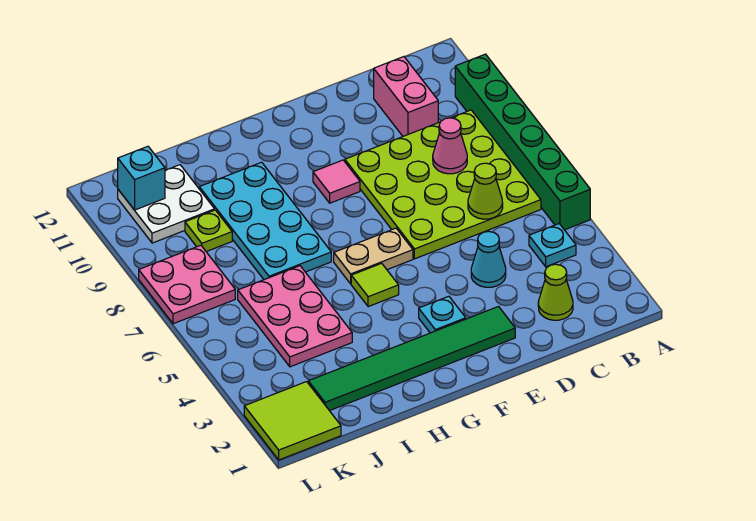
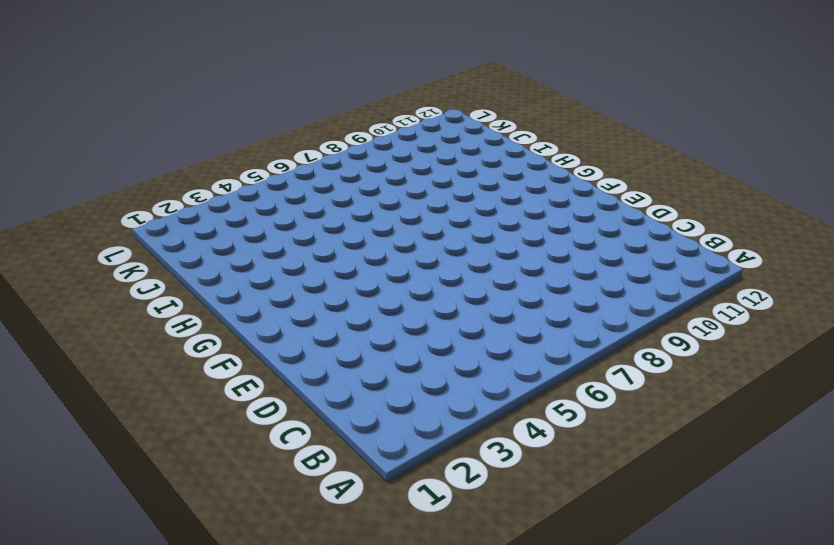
none -> green 1x6 brick [455,54,590,230]
none -> cyan 1x1 plate [529,224,576,267]
none -> lime 4x4 plate [345,110,541,259]

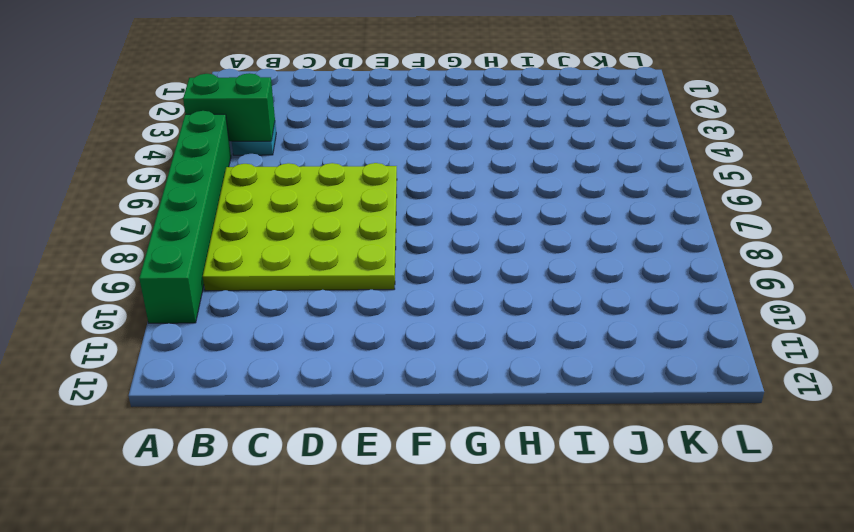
green 1x2 brick [183,73,275,141] -> none
none -> lime 1x1 cone [538,264,573,320]
none -> pink 1x2 brick [374,57,438,136]
none -> cyan 1x1 cone [471,231,506,287]

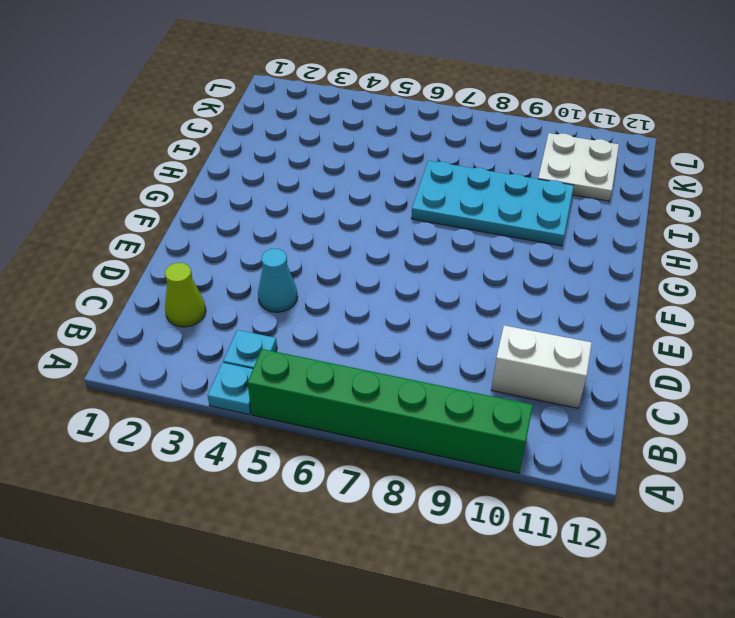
cyan 1x1 plate [208,363,253,415] -> cyan 1x1 plate moved to [419,296,466,333]
white 1x2 brick [492,325,592,408] -> pink 1x2 brick [374,57,438,136]
none -> lime 4x4 plate [345,110,541,259]
none -> green 1x6 tile [308,307,515,411]
none -> tan 1x2 plate [334,228,413,284]

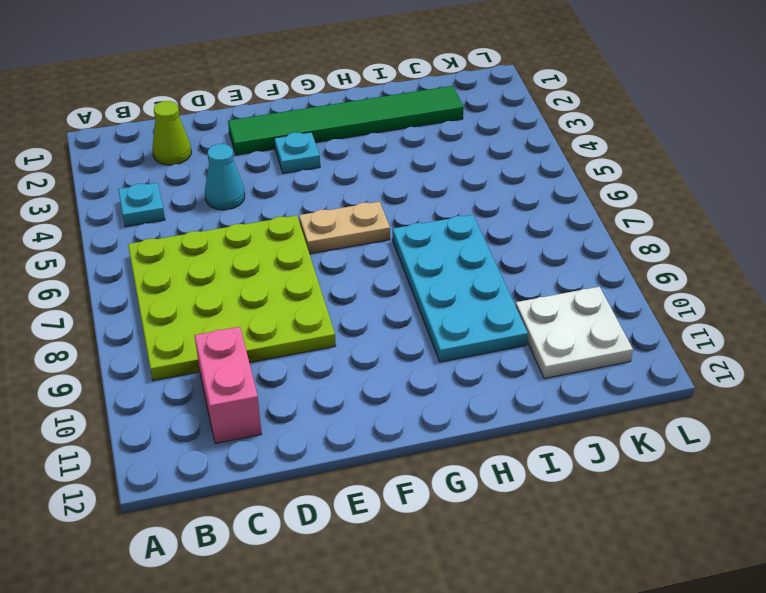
none -> green 1x6 brick [455,54,590,230]
none -> pink 1x1 tile [313,160,360,203]
none -> lime 1x1 tile [351,263,399,307]

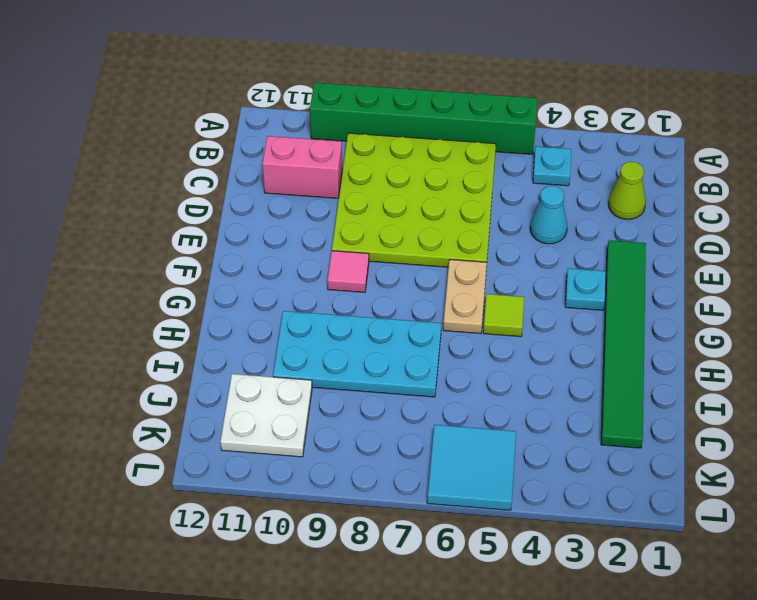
cyan 2x2 tile [427,425,516,510] -> none
none -> pink 2x3 plate [238,266,352,367]
none -> lime 1x1 plate [185,210,232,252]
none -> lime 2x2 tile [244,382,341,460]

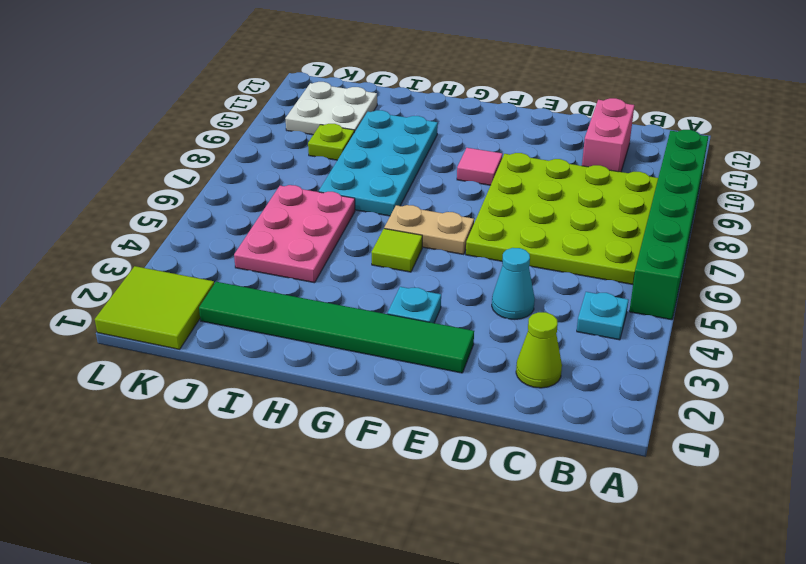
none -> pink 2x2 plate [139,245,235,324]
none -> lime 1x1 cone [468,163,503,219]
none -> pink 1x1 cone [433,118,467,174]

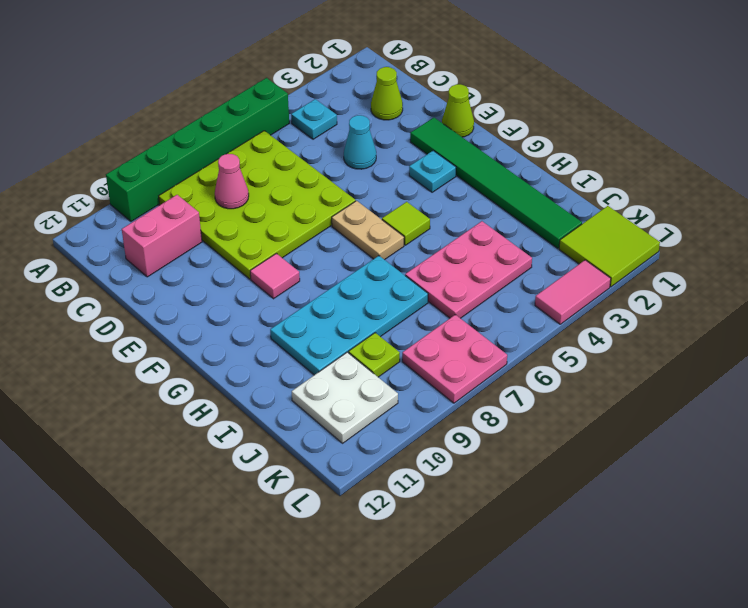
lime 1x1 cone [442,84,474,137] -> lime 1x1 cone moved to [468,163,503,219]
pink 1x2 tile [535,260,611,324] -> none
none -> cyan 1x1 brick [118,146,165,210]

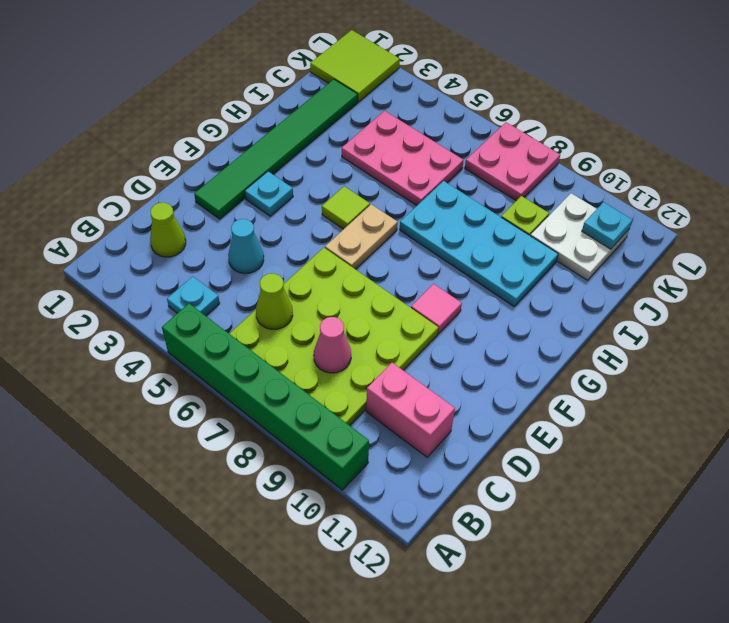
cyan 1x1 plate [582,202,633,249] -> cyan 1x1 brick [118,146,165,210]

